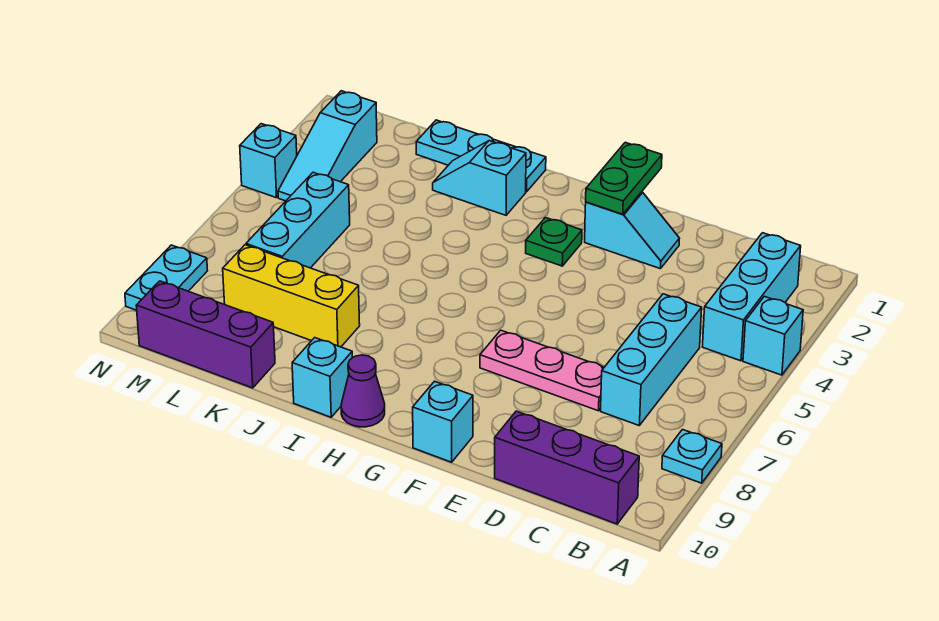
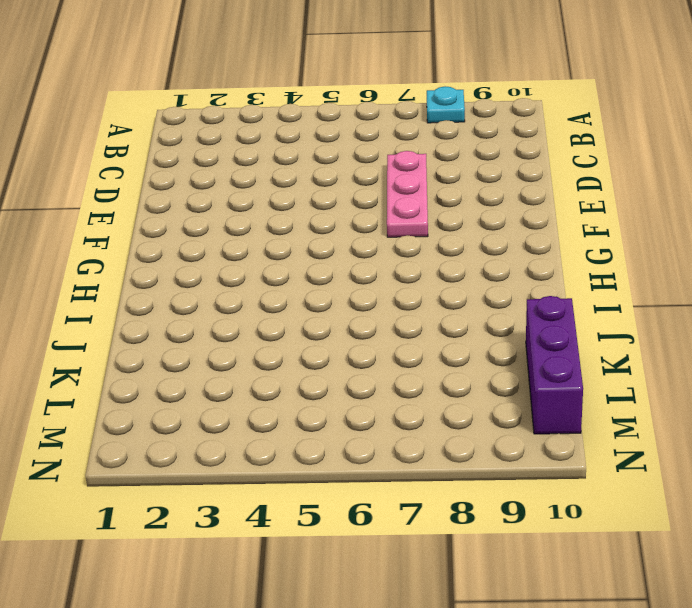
none -> cyan 1x1 brick [743,296,803,375]
none -> cyan 1x3 brick [703,233,801,361]
none -> purple 1x3 brick [495,411,639,524]

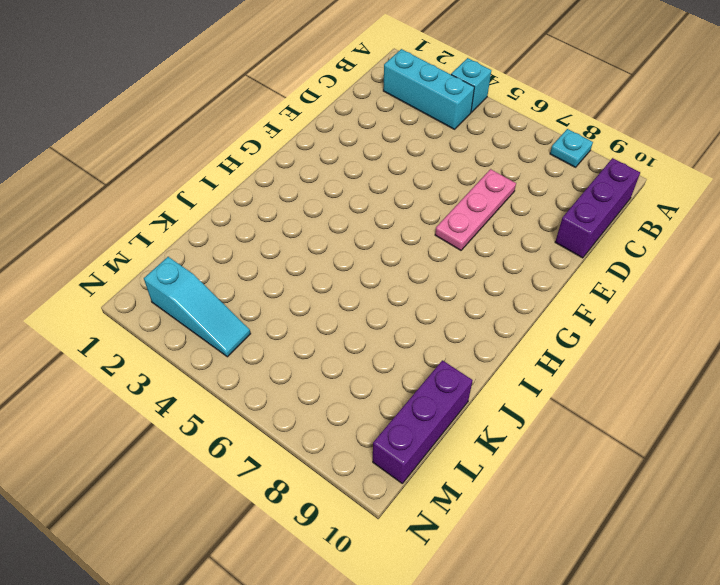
none -> cyan 1x3 brick [601,294,702,425]
none -> cyan 1x2 slope [585,192,679,269]
none -> cyan 1x1 brick [413,381,473,462]

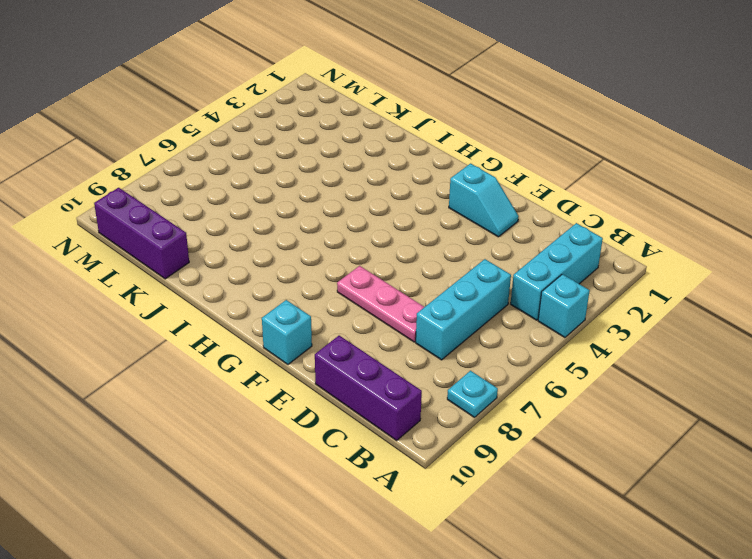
none -> green 1x1 plate [526,218,582,266]
none -> purple 1x1 cone [341,355,385,427]
none -> cyan 1x3 plate [416,120,546,192]

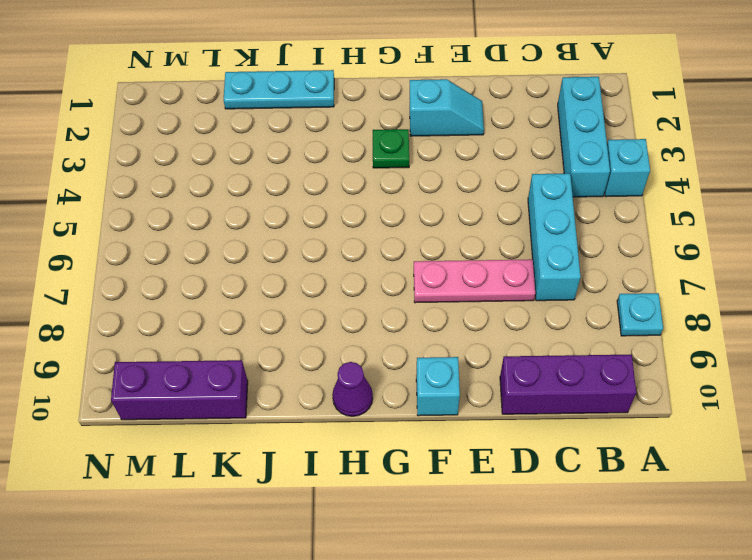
none -> cyan 1x2 slope [433,141,526,215]
none -> cyan 1x1 brick [292,338,352,417]
none -> yellow 1x3 brick [223,245,360,347]

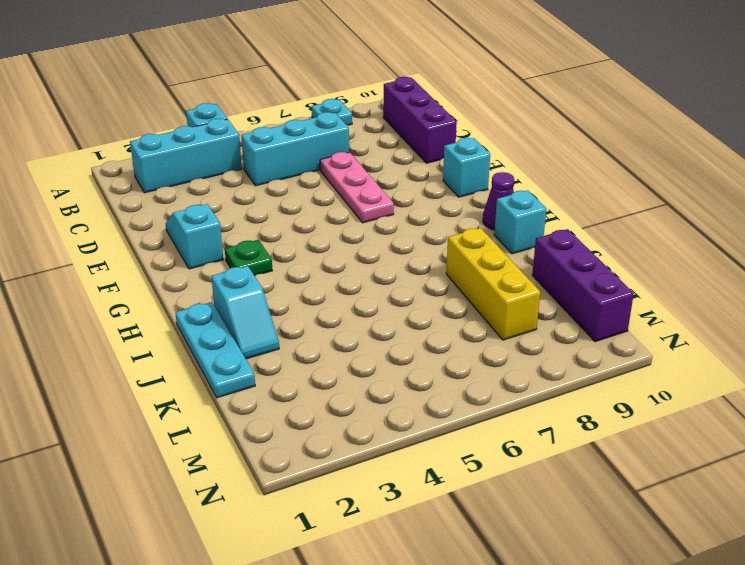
none -> cyan 1x3 brick [246,172,350,268]
none -> cyan 1x3 slope [278,91,377,201]
none -> cyan 1x1 brick [240,124,297,198]

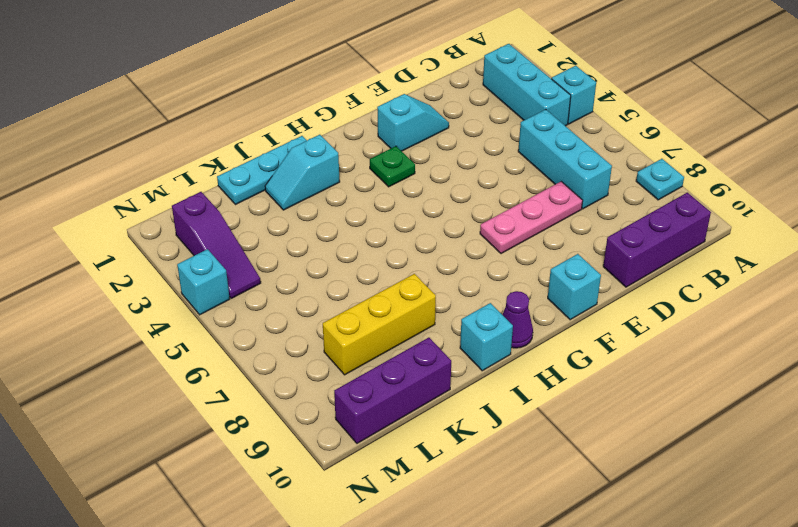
purple 1x3 slope [172,192,261,299] -> cyan 1x3 slope [278,91,377,201]
none -> cyan 1x3 brick [246,172,350,268]
none -> cyan 1x2 plate [125,245,208,310]
none -> green 1x2 plate [586,142,662,214]

